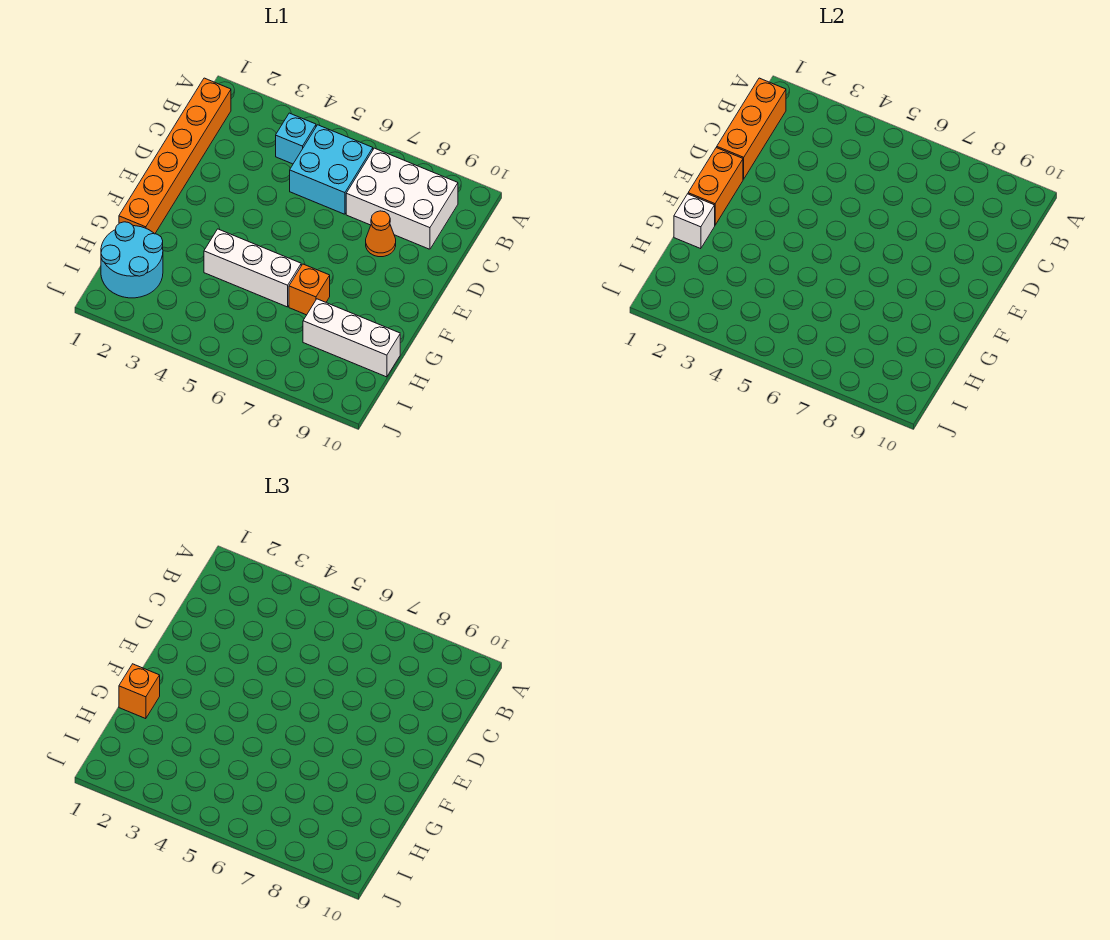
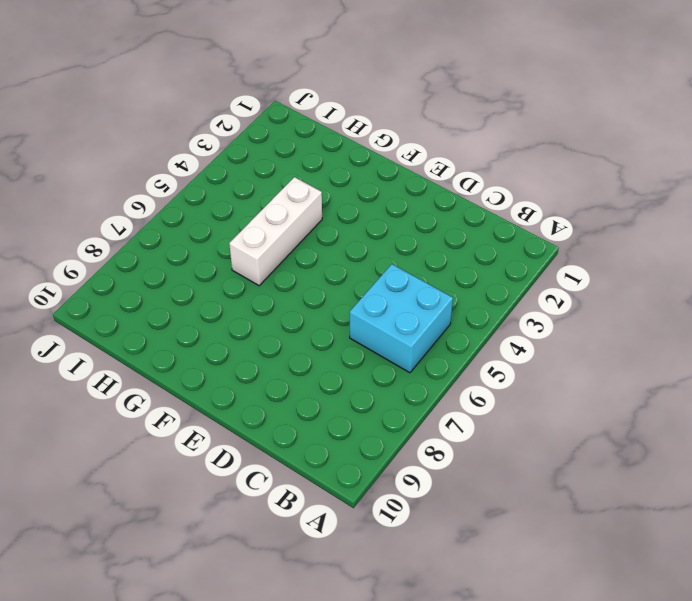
none -> orange 1x6 brick [119,78,231,234]
none -> cyan 1x1 brick [276,113,316,164]
none -> white 2x3 brick [346,148,458,249]

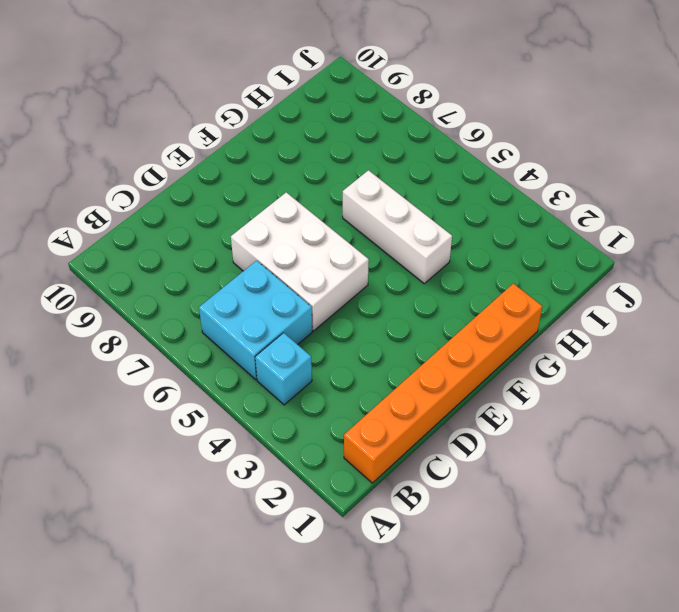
white 2x3 brick [231,192,369,331] -> white 2x3 brick moved to [346,148,458,249]
none -> orange 1x1 cone [366,211,396,257]
none -> orange 1x1 brick [289,264,330,315]
none -> cyan 2x2 round brick [101,222,163,298]

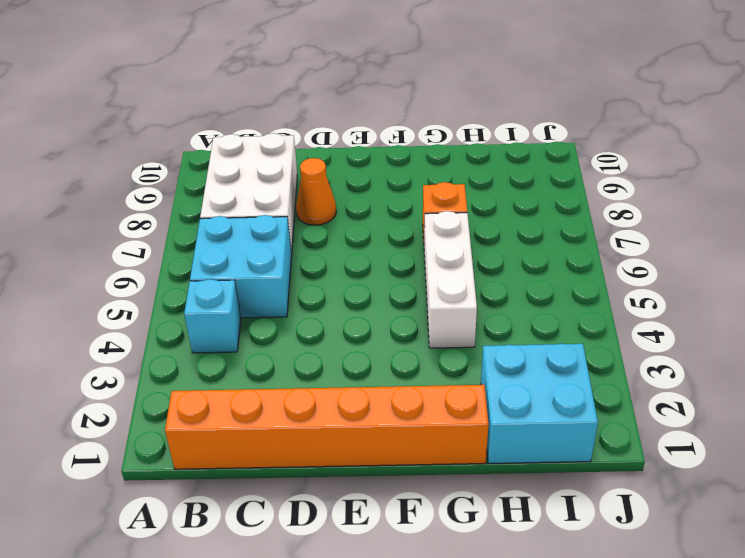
cyan 2x2 brick [481,344,598,463] -> cyan 2x2 round brick [101,222,163,298]
none -> white 1x3 brick [303,299,400,377]
none -> orange 1x3 brick [717,78,786,179]
none -> orange 1x2 brick [688,147,743,225]

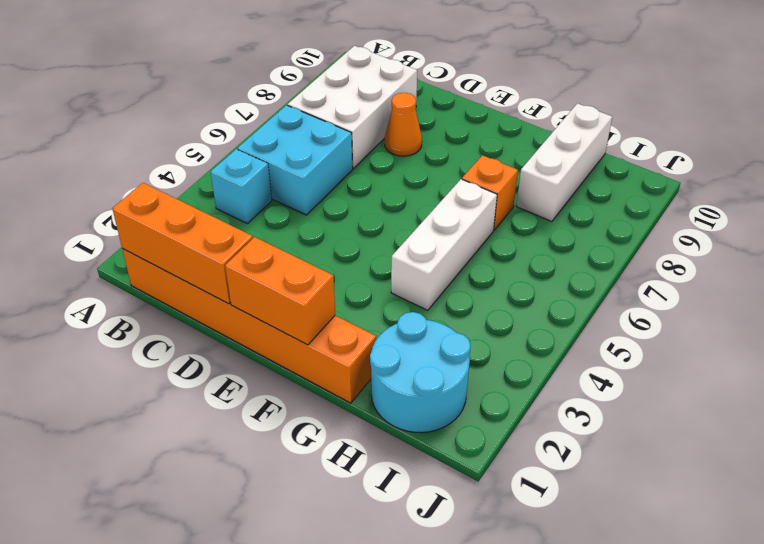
none -> white 1x1 brick [674,194,715,249]
none -> orange 1x1 brick [119,664,160,719]

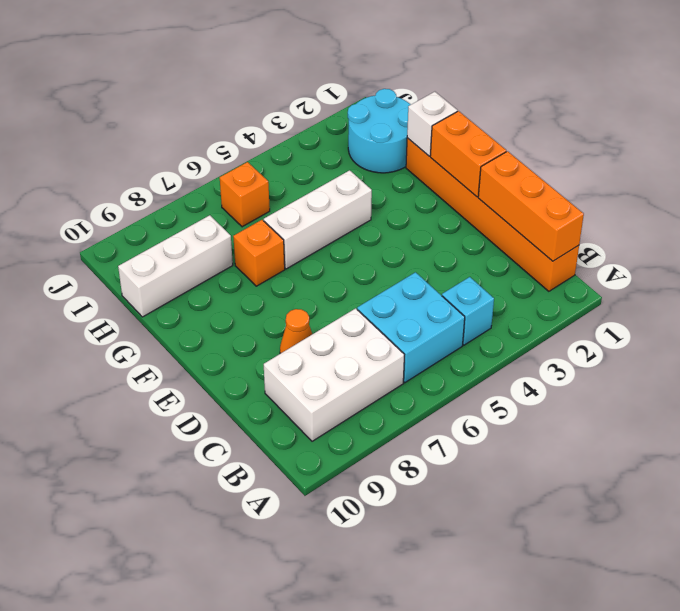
orange 1x1 brick [220,162,270,227] -> orange 1x1 brick moved to [119,664,160,719]

